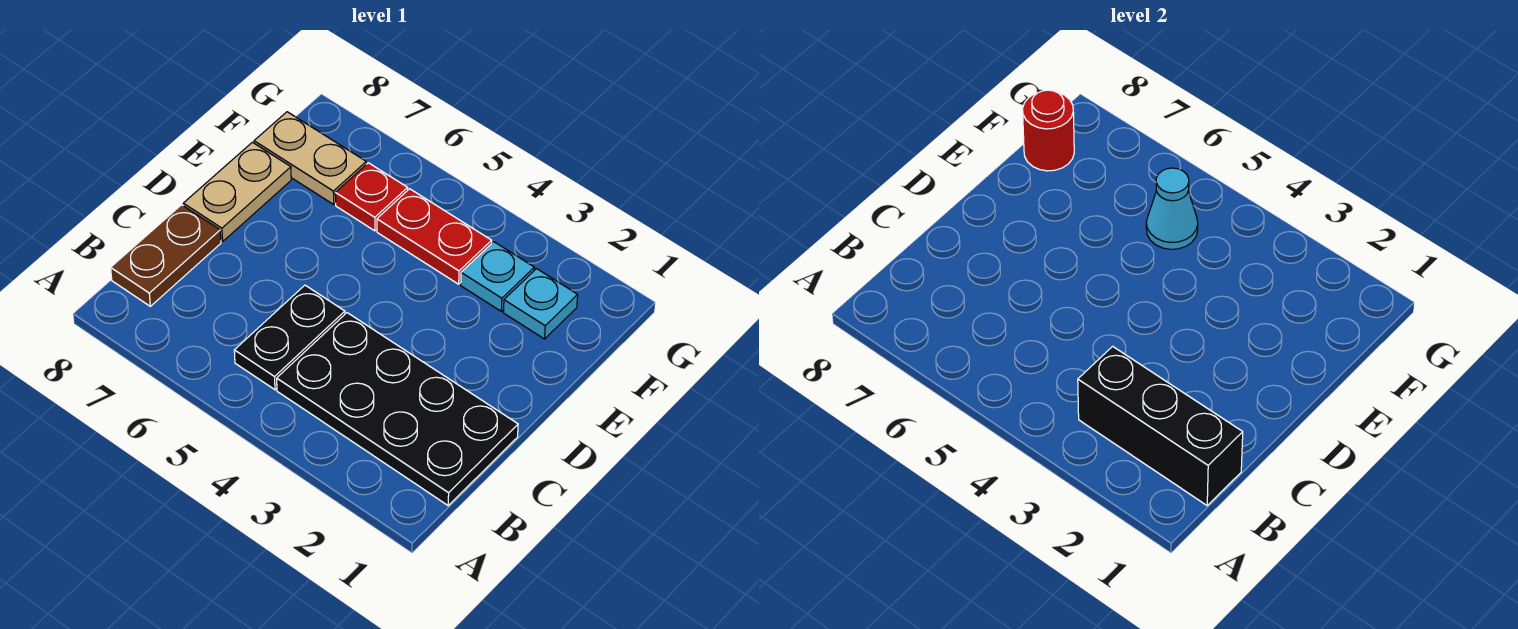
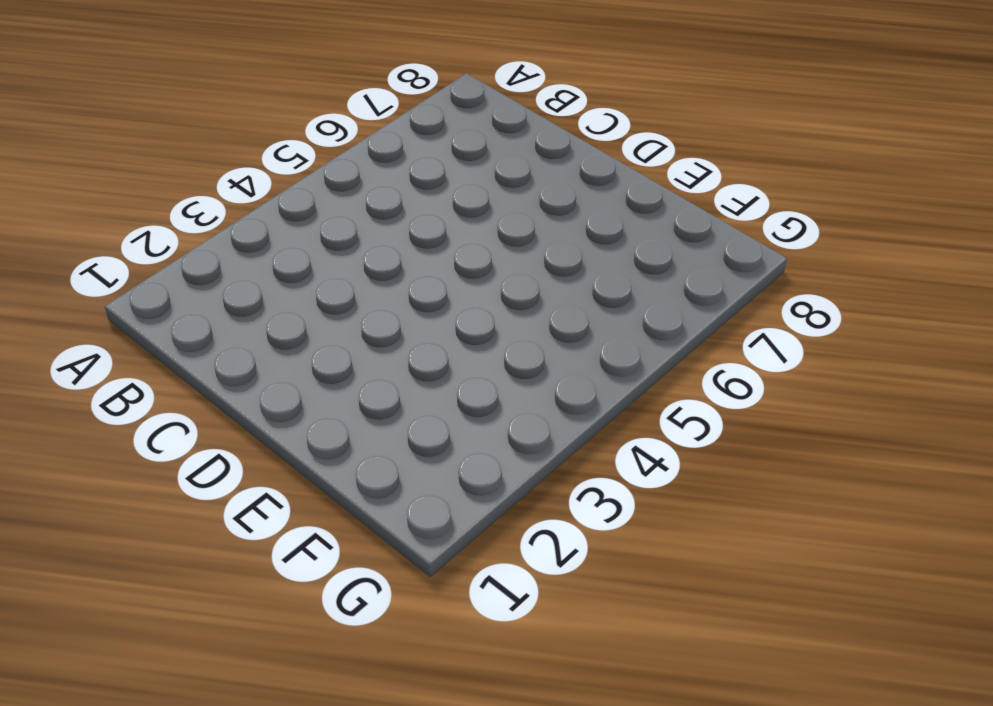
none -> black 2x4 plate [277,313,518,505]
none -> black 1x2 plate [234,285,345,390]
none -> brown 1x2 plate [111,205,221,306]

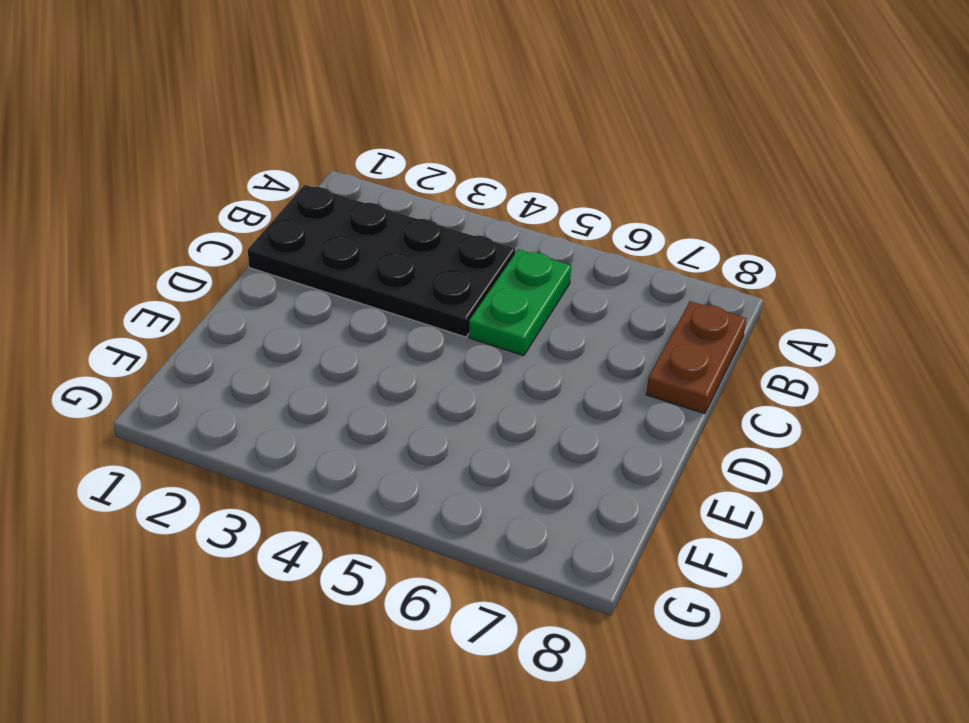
green 1x2 plate [469,249,571,356] -> black 1x2 plate [234,285,345,390]
none -> tan 1x2 plate [183,142,291,241]
none -> cyan 1x1 plate [503,269,578,339]
none -> cyan 1x1 plate [461,242,534,311]

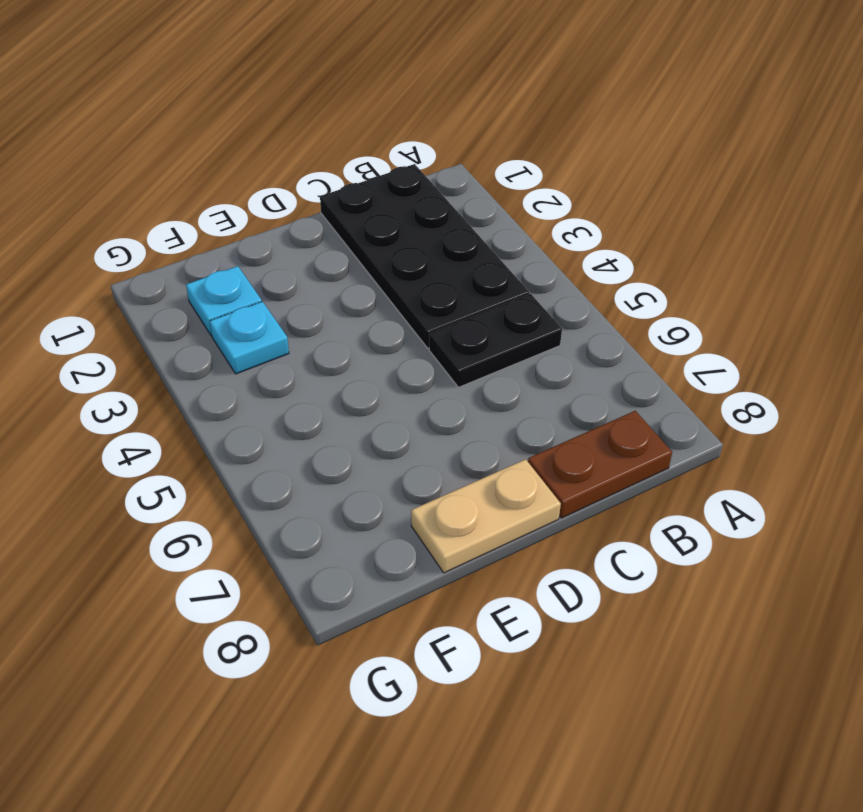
none -> red 1x2 plate [377,189,492,284]
none -> red 1x1 plate [335,163,408,231]
none -> tan 1x2 plate [254,112,366,204]

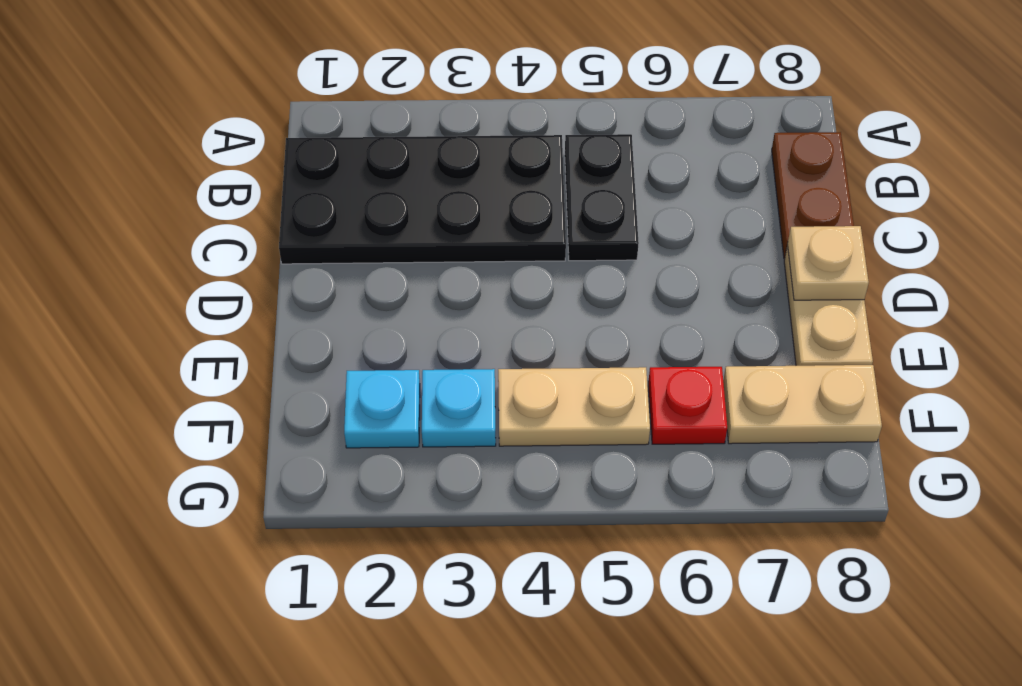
tan 1x1 plate [788,226,869,300] -> none
tan 1x2 plate [498,367,650,446] -> red 1x2 plate [377,189,492,284]
none -> black 1x3 brick [1078,346,1243,505]
none -> cyan 1x1 cone [1146,168,1198,249]
none -> red 1x1 round brick [1023,90,1074,171]

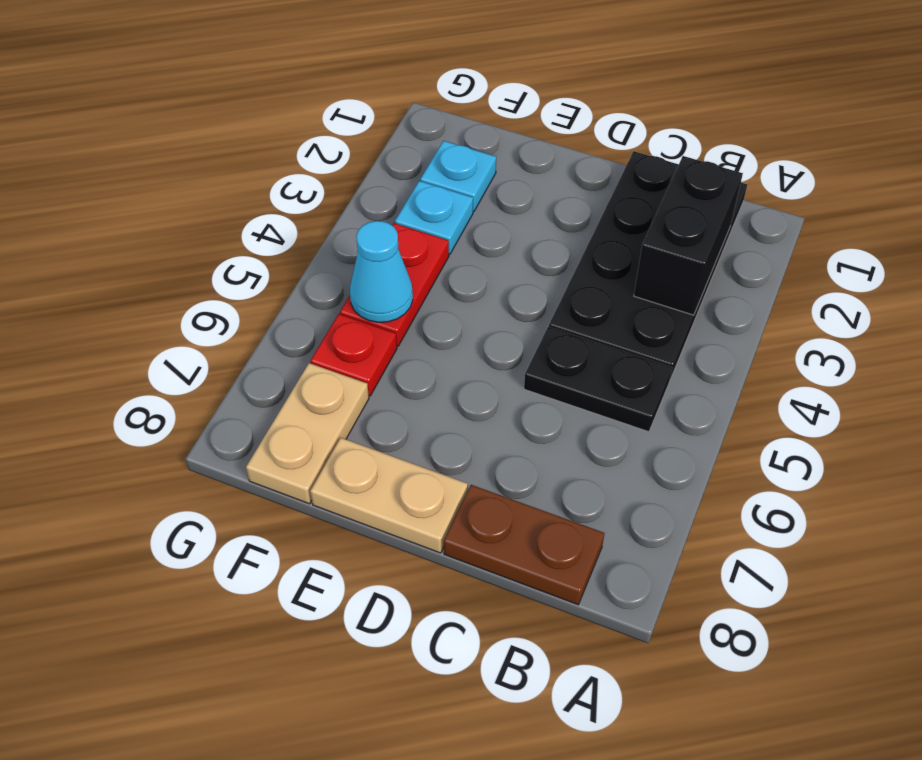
black 1x2 brick [634,156,743,315] -> black 1x3 brick [1078,346,1243,505]
none -> red 1x1 round brick [1023,90,1074,171]

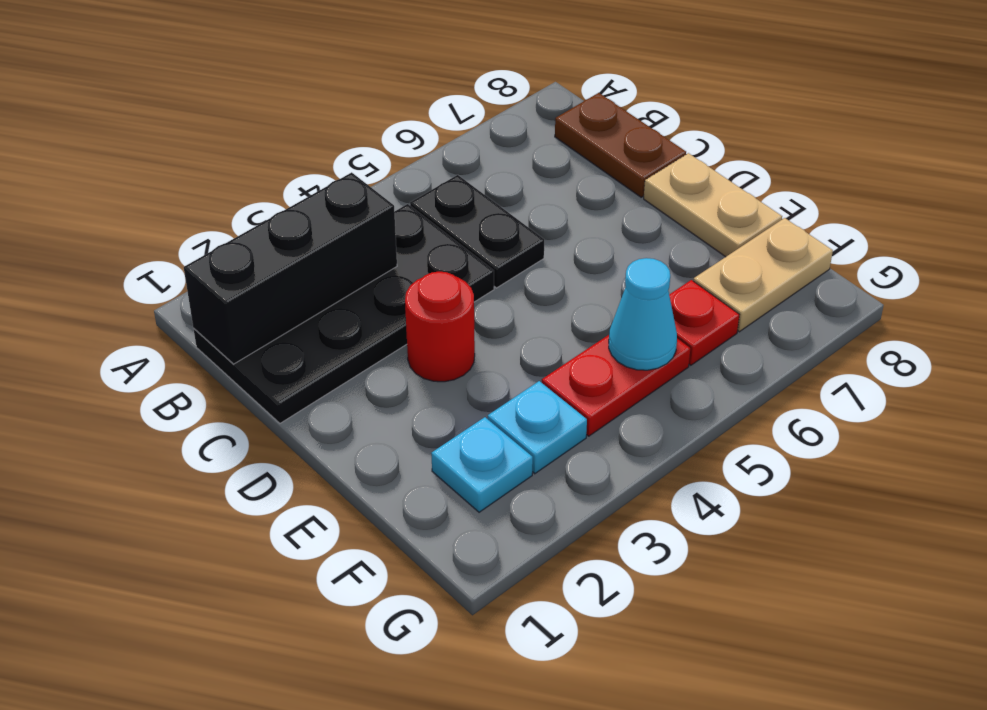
red 1x1 round brick [405,271,475,382] -> red 1x1 round brick moved to [1023,90,1074,171]

